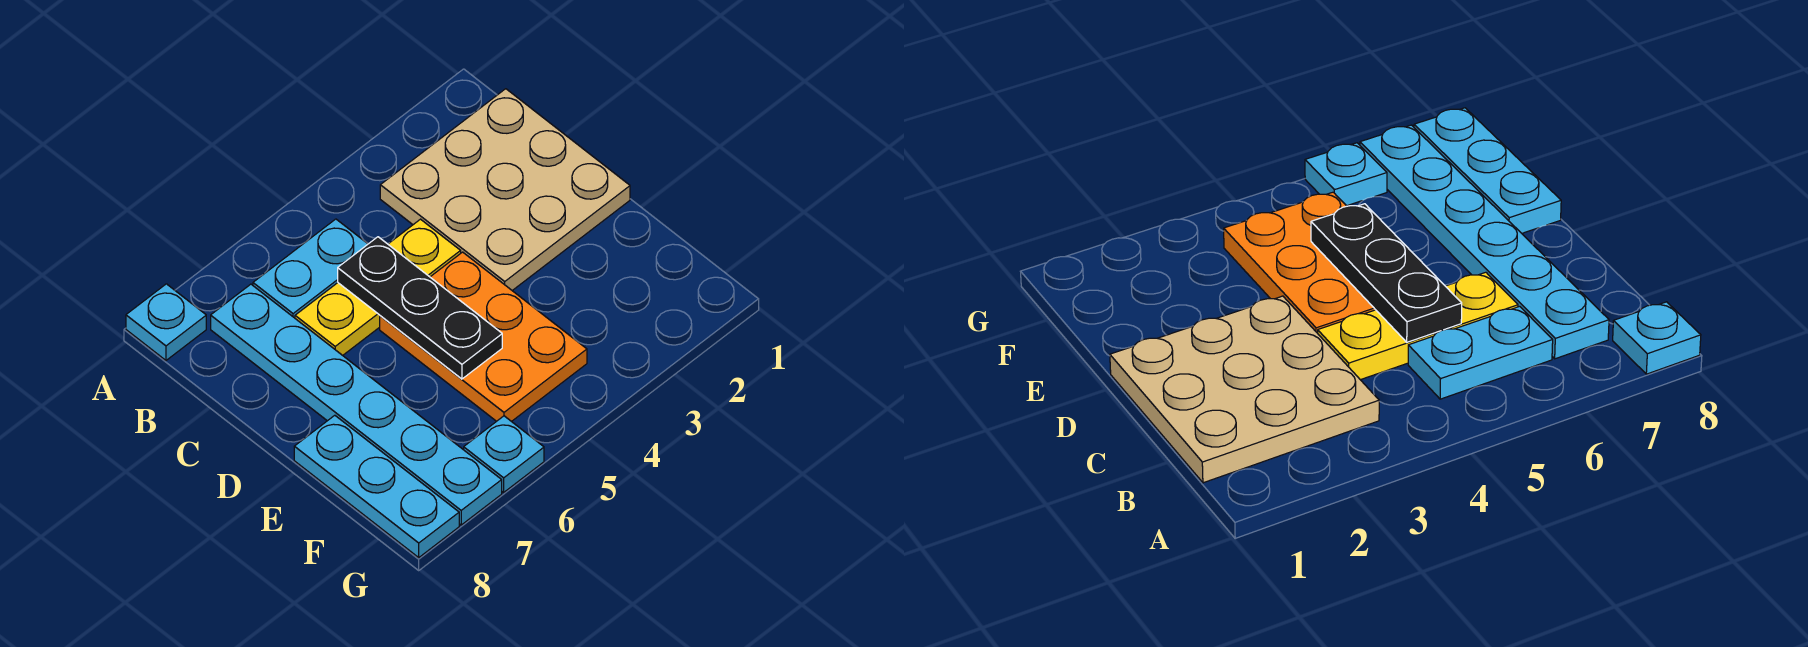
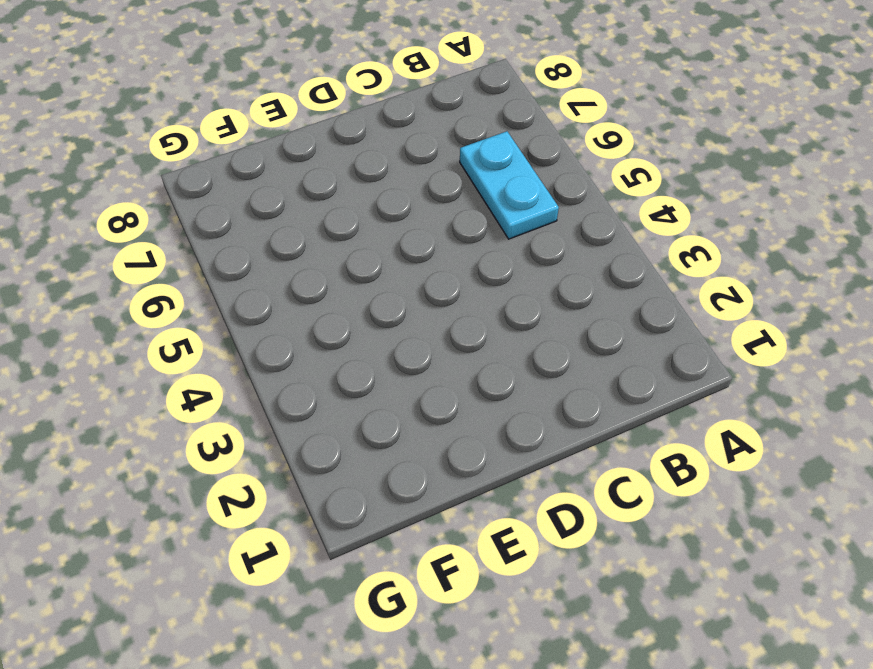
none -> cyan 1x1 plate [126,284,206,360]
none -> tan 3x3 plate [380,89,630,290]

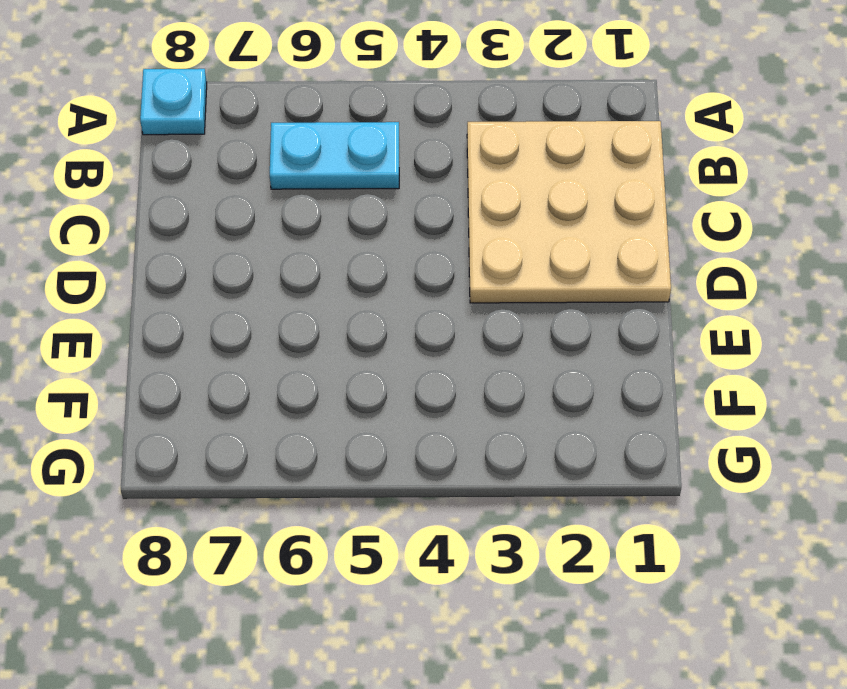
none -> cyan 1x6 plate [211,284,502,525]
none -> yellow 1x3 plate [295,219,461,355]

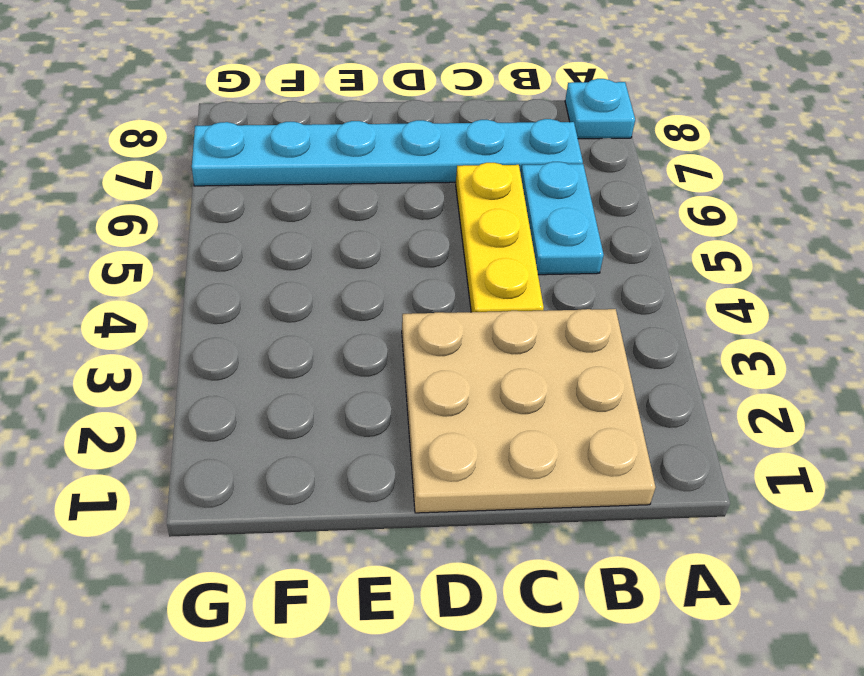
none -> orange 2x3 plate [380,252,587,422]
none -> cyan 1x3 plate [294,415,459,557]

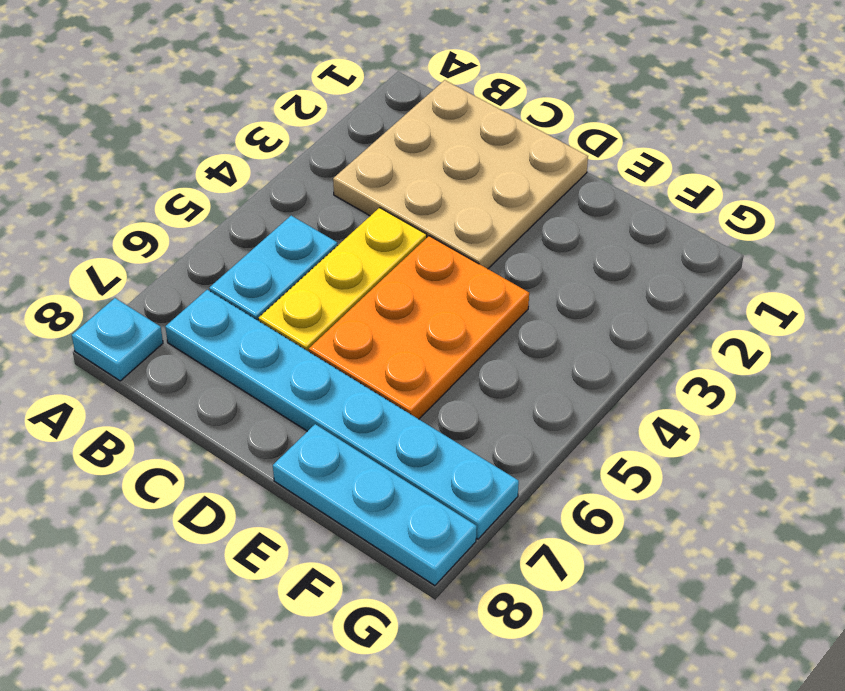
orange 2x3 plate [309,236,529,419] -> orange 2x3 plate turned to [380,252,587,422]
none -> cyan 1x1 plate [464,416,544,492]
none -> black 1x3 plate [338,237,502,379]

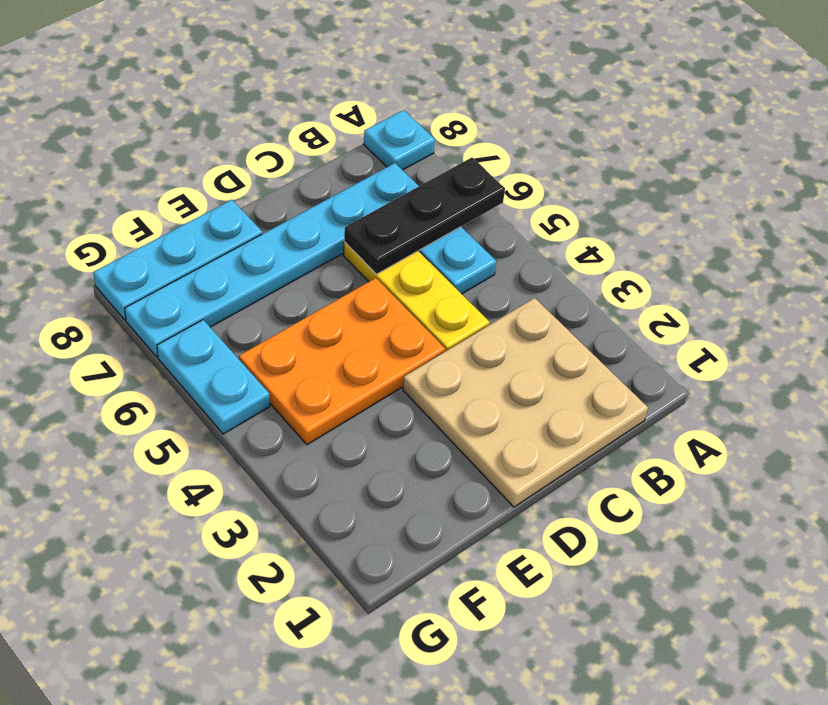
black 1x3 plate [344,158,505,274] -> black 1x3 plate moved to [338,237,502,379]
cyan 1x2 plate [157,320,270,434] -> cyan 1x1 plate [464,416,544,492]

